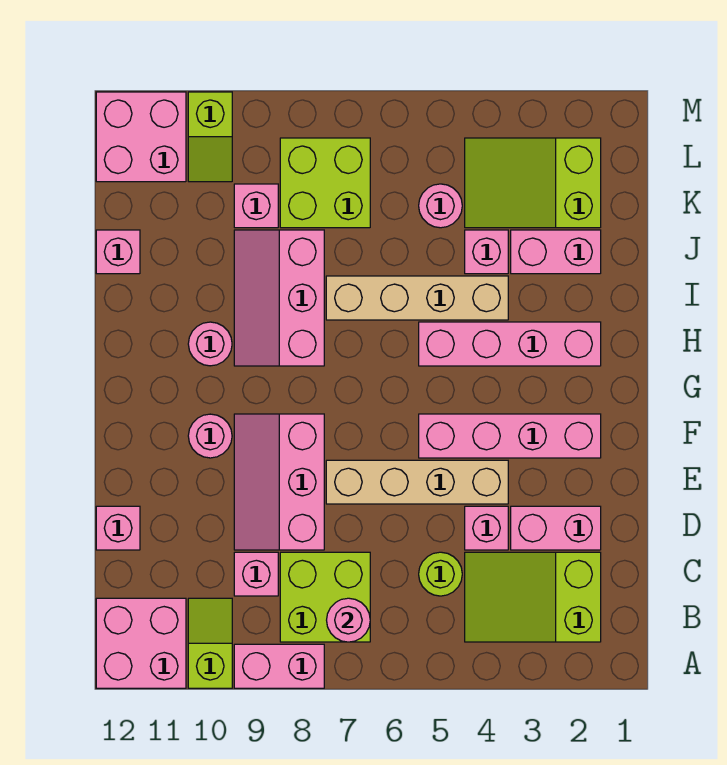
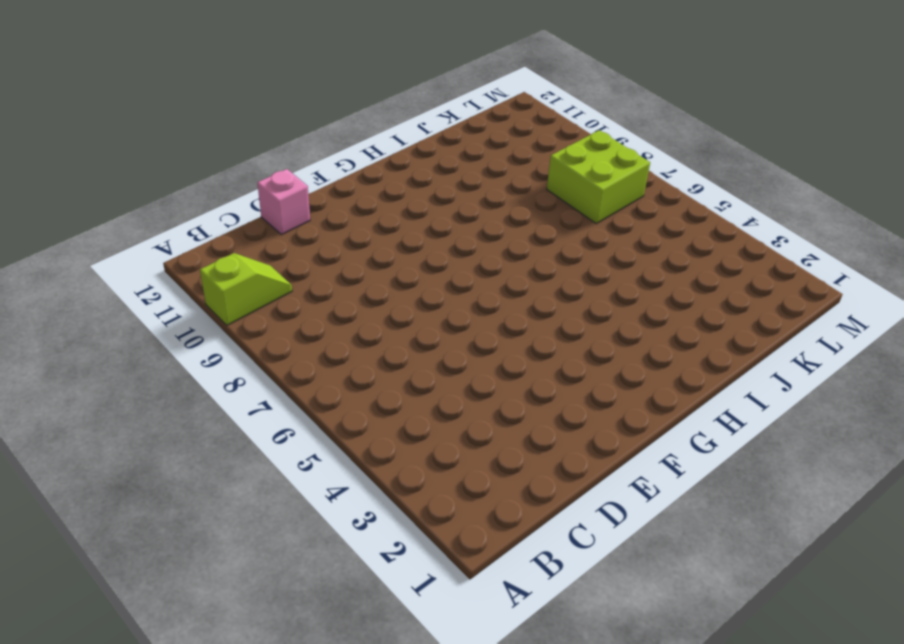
none -> pink 1x2 brick [234,644,324,688]
none -> pink 2x2 brick [96,598,186,688]
none -> lime 2x3 slope [465,552,601,642]

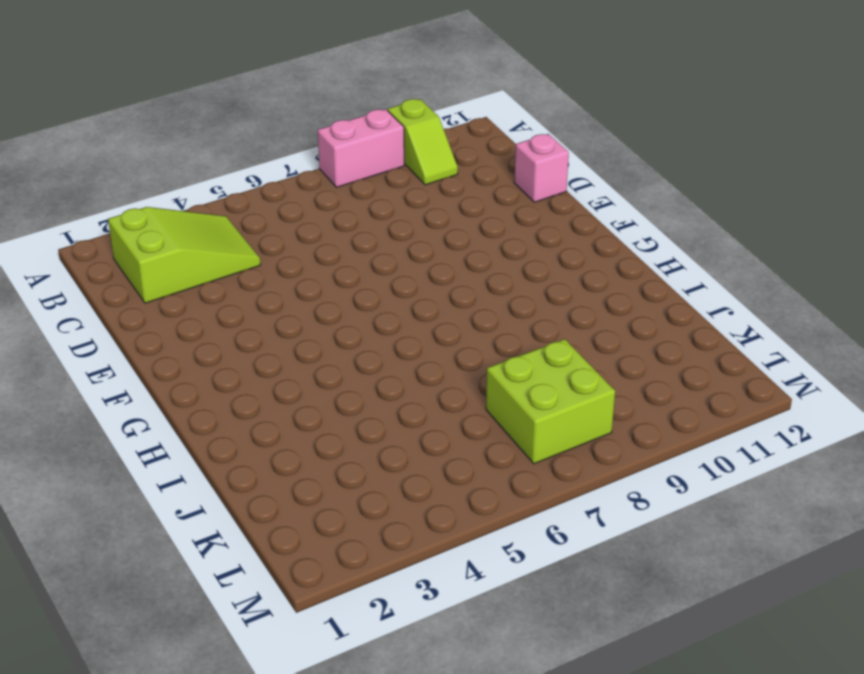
none -> pink 2x2 brick [96,598,186,688]
none -> lime 2x2 brick [280,552,370,642]
none -> lime 1x1 round brick [419,552,462,596]

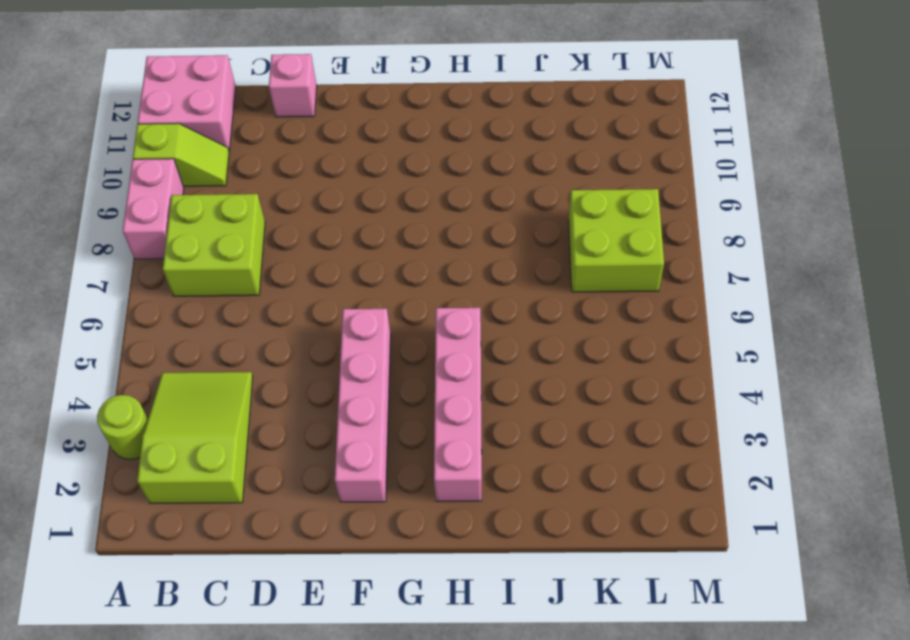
lime 1x1 round brick [97,395,148,460] -> lime 1x1 round brick moved to [419,552,462,596]
none -> pink 1x1 brick [234,552,278,596]
none -> pink 1x2 brick [511,506,601,550]
none -> pink 1x1 brick [465,506,508,550]

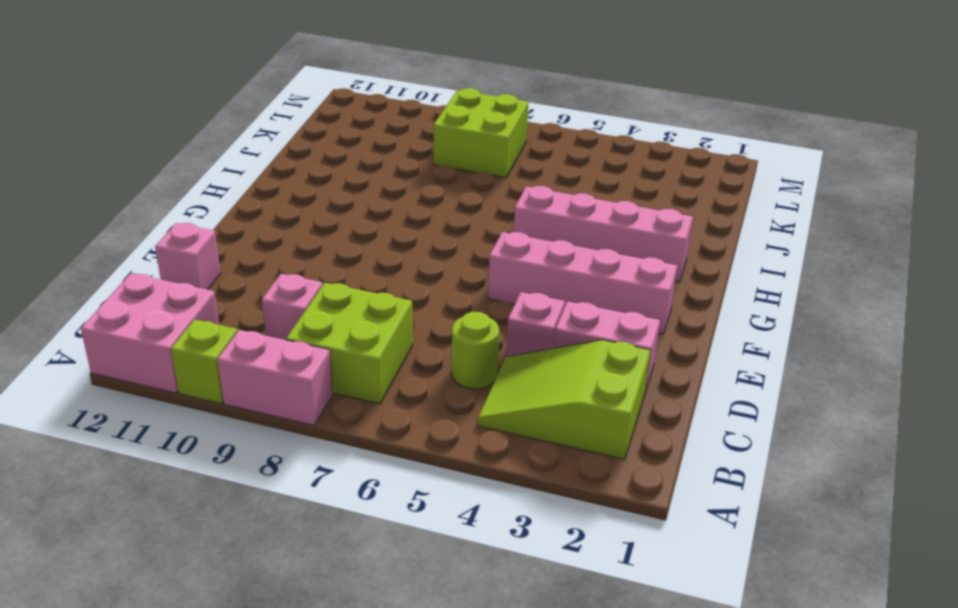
none -> pink 2x3 slope [234,414,324,550]
none -> tan 1x4 brick [326,460,508,504]
none -> pink 1x1 round brick [188,414,232,458]

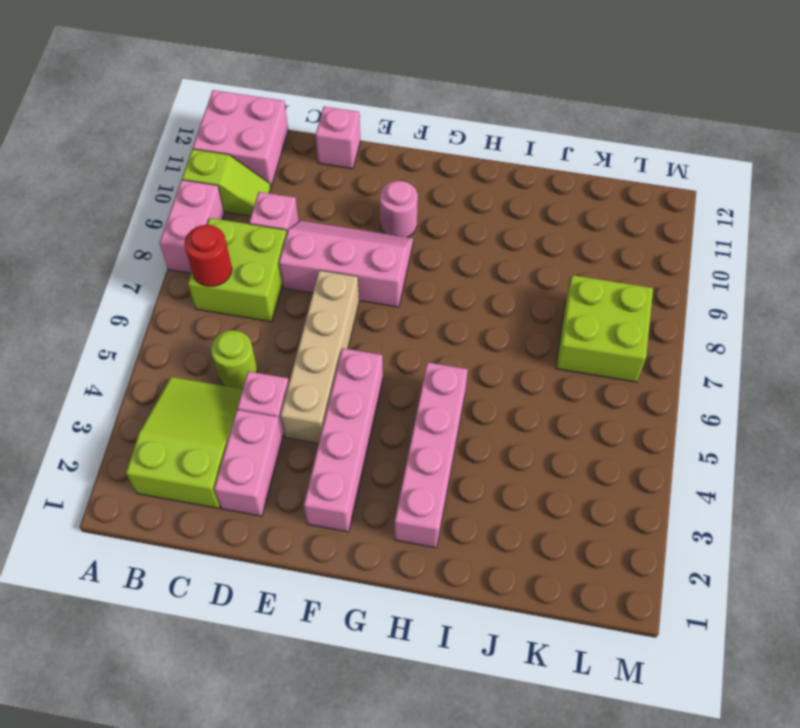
red 1x1 round brick [184,225,232,286] -> pink 1x1 round brick [327,598,370,642]
none -> pink 2x3 slope [234,230,324,366]
none -> pink 1x1 round brick [188,322,232,366]
none -> tan 1x4 brick [326,276,508,320]

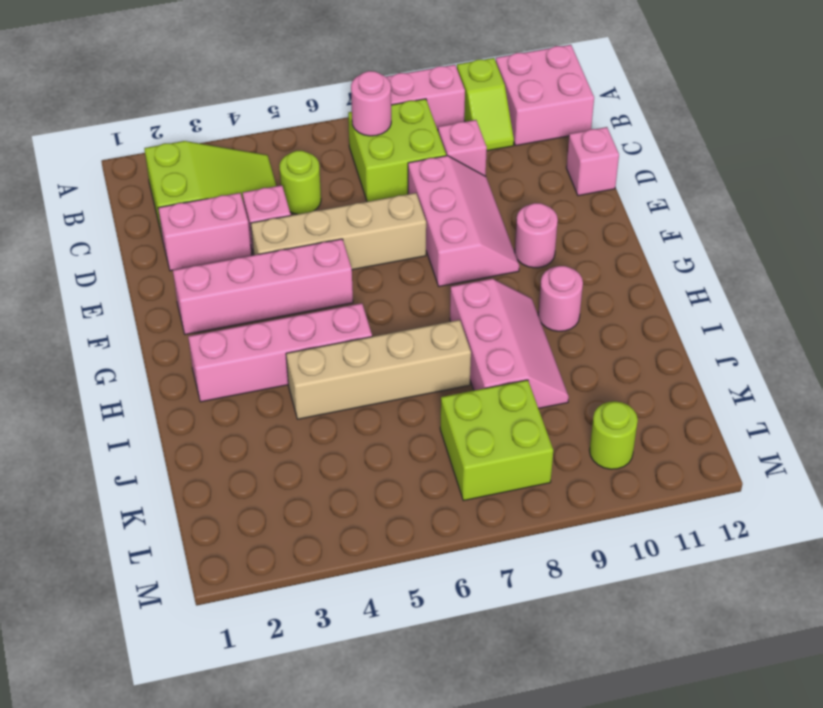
lime 1x1 round brick [589,401,638,469] -> lime 1x2 slope [188,92,232,182]
none -> pink 1x2 brick [511,230,601,274]
none -> pink 1x1 brick [465,230,508,274]
none -> pink 1x1 brick [96,230,140,274]

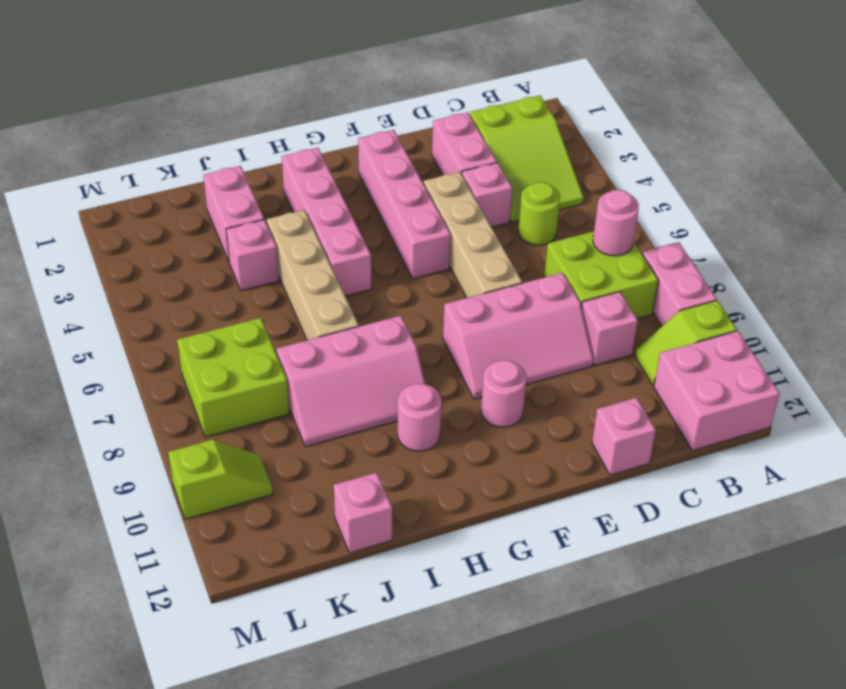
none -> lime 2x3 slope [465,138,601,228]
none -> pink 1x1 round brick [419,184,462,228]
none -> pink 1x1 brick [234,184,278,228]

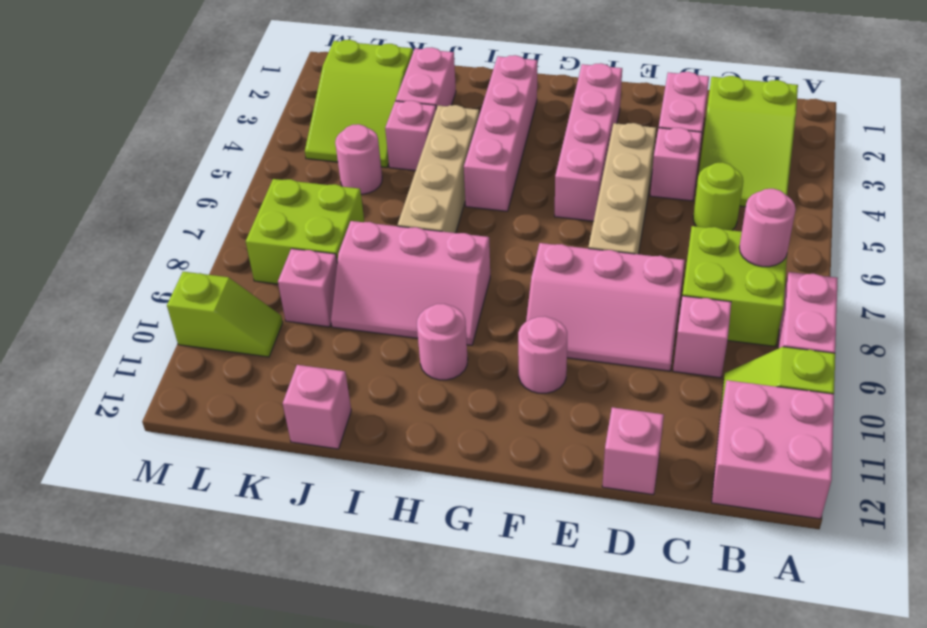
none -> pink 2x2 brick [96,92,186,182]

